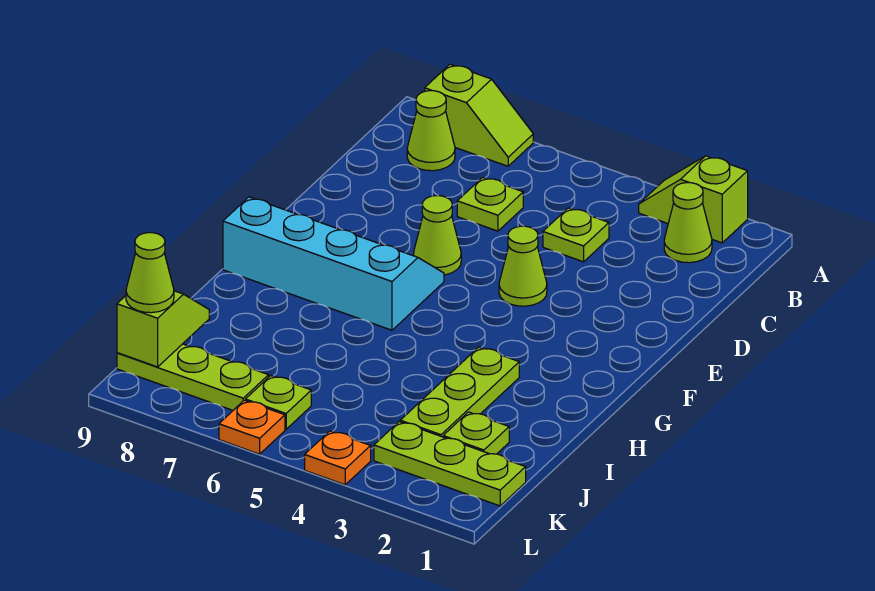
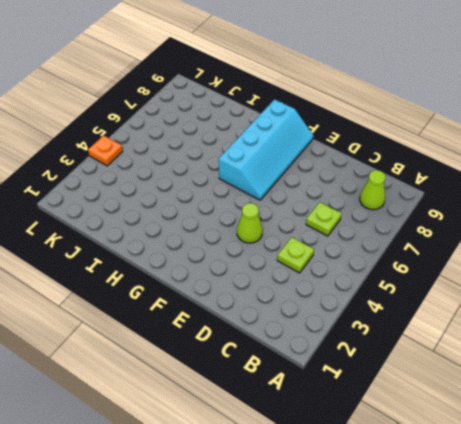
none -> lime 1x2 slope [639,156,748,243]
none -> lime 1x2 slope [425,64,533,166]
none -> lime 1x1 cone [664,183,712,263]

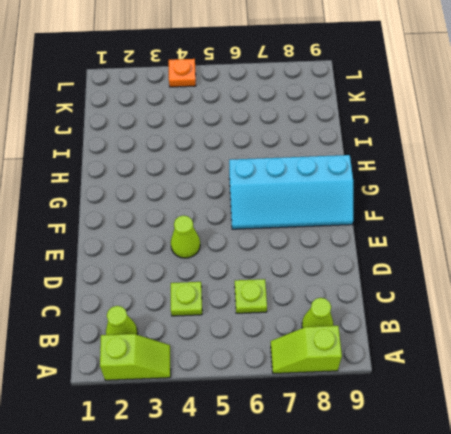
none -> lime 1x1 cone [413,196,461,275]
none -> lime 1x3 plate [400,347,519,437]
none -> lime 1x1 plate [443,412,509,454]

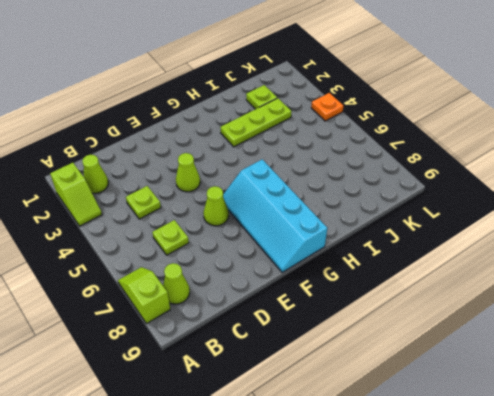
none -> lime 1x3 plate [374,422,526,506]
none -> lime 1x1 plate [245,376,311,429]
none -> lime 1x3 plate [117,344,269,410]

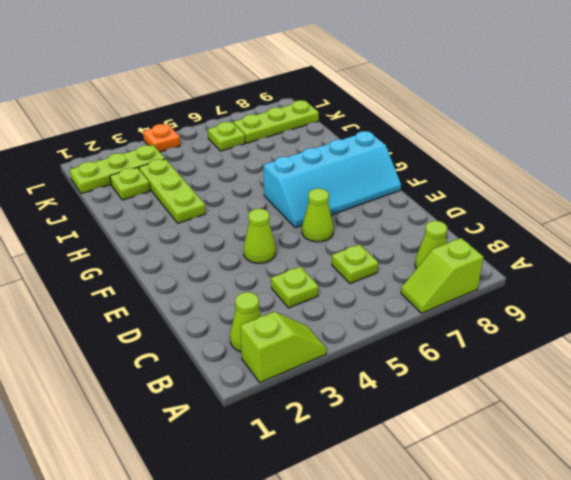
none -> orange 1x1 plate [219,400,285,454]
none -> lime 1x2 slope [117,291,209,367]
none -> lime 1x1 cone [126,233,174,313]

